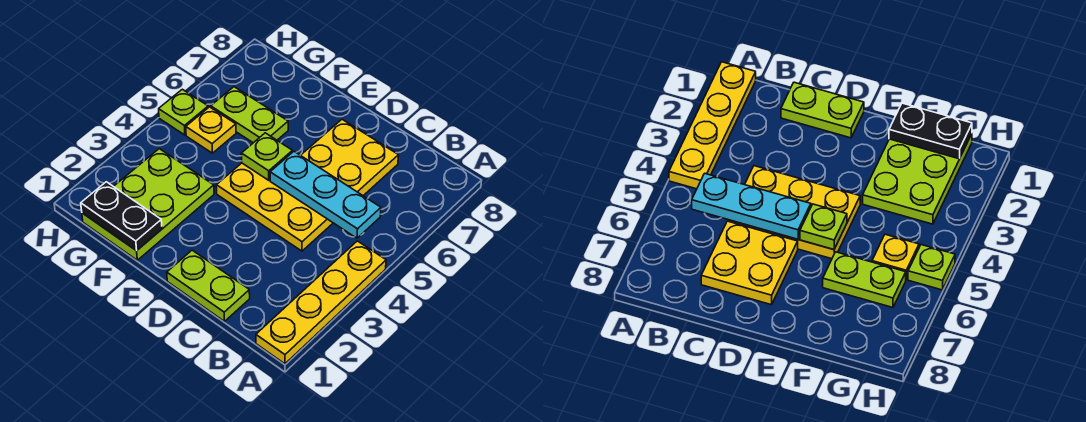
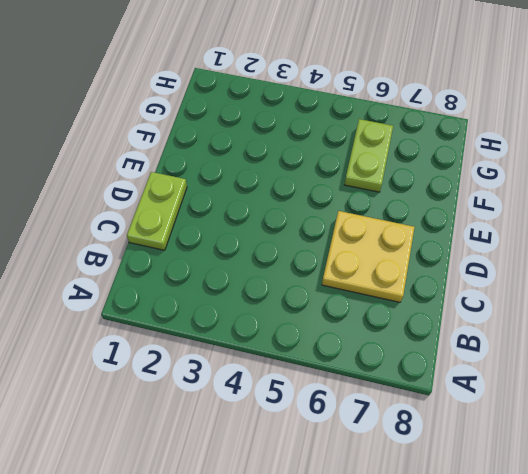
none -> yellow 1x4 plate [256,241,386,364]
none -> yellow 2x3 plate [216,163,333,251]

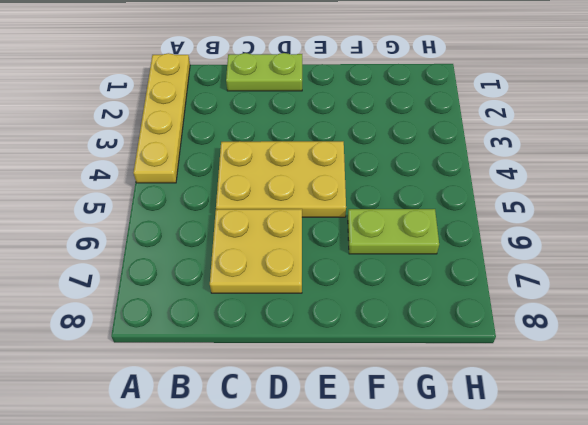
none -> lime 2x3 plate [82,149,214,260]
none -> yellow 1x1 plate [186,107,236,153]

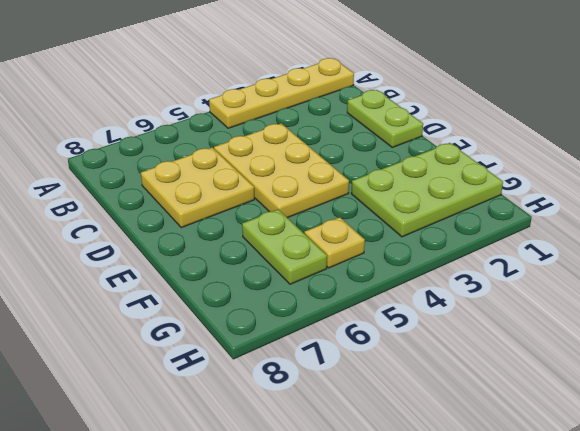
none -> lime 1x1 plate [159,89,208,135]
none -> cyan 1x3 plate [270,152,381,238]

